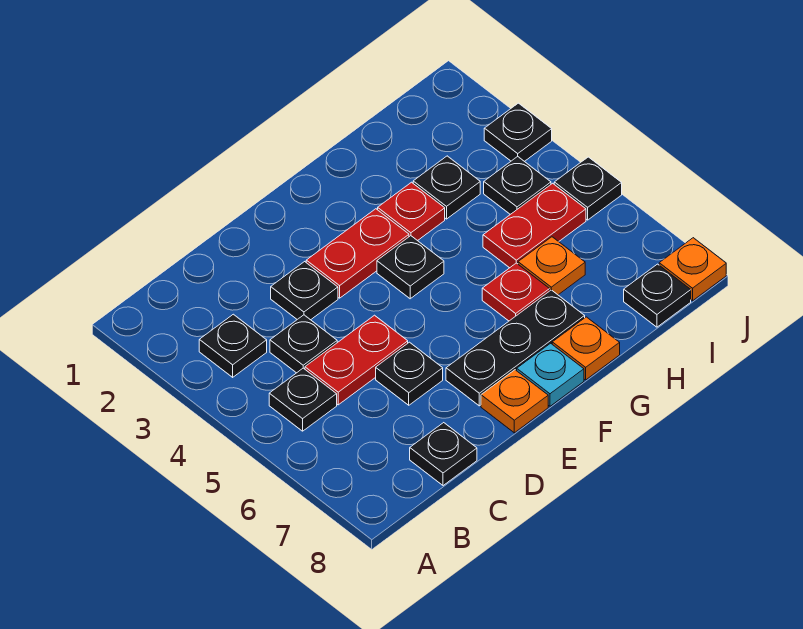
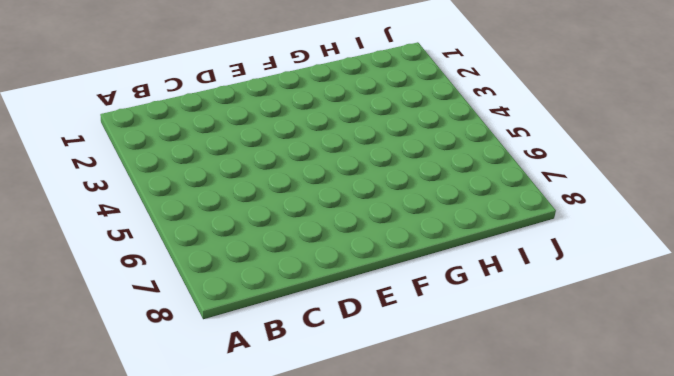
none -> black 1x1 plate [199,314,267,377]
none -> black 1x1 plate [269,368,337,431]
none -> black 1x1 plate [270,315,337,373]

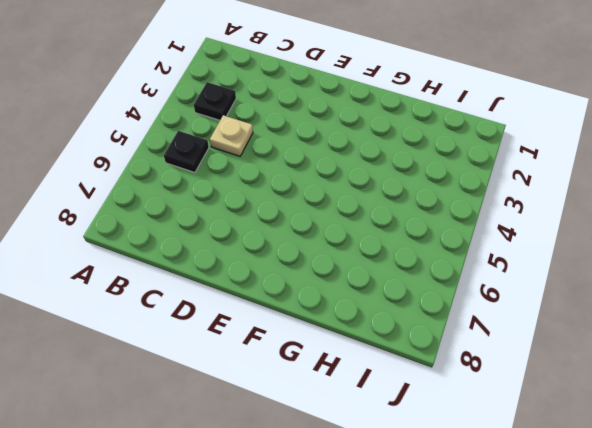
tan 1x1 plate [210,115,253,156] -> black 1x1 plate [270,315,337,373]
none -> red 1x2 plate [305,315,408,405]
none -> black 1x1 plate [410,423,477,486]
none -> black 1x1 plate [271,262,338,320]

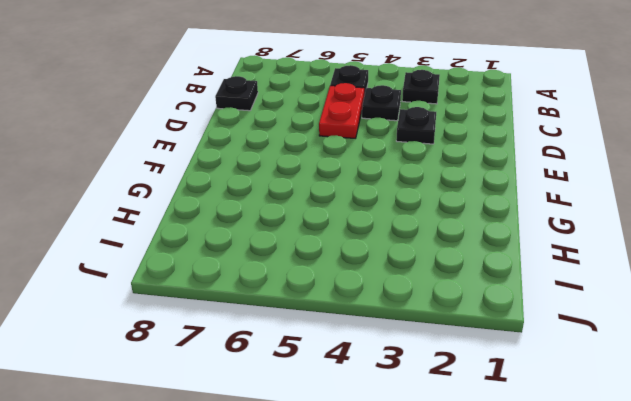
none -> black 1x1 plate [376,342,443,405]
none -> red 1x2 plate [306,209,409,298]
none -> black 1x3 plate [446,290,585,406]

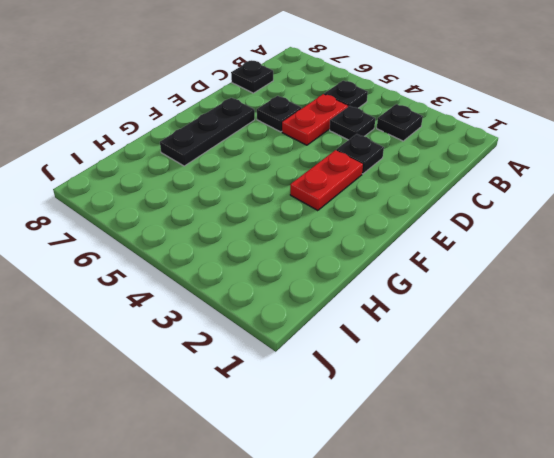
none -> orange 1x1 plate [481,370,548,433]
none -> black 1x1 plate [377,236,444,299]
none -> cyan 1x1 plate [517,343,584,406]

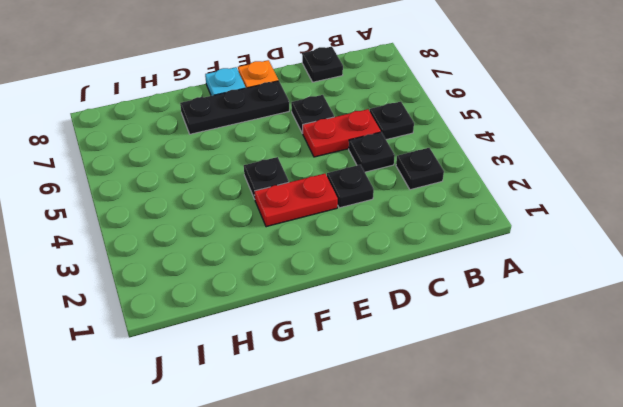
none -> red 1x1 plate [378,182,445,241]
none -> red 1x1 plate [482,263,550,321]
none -> orange 1x1 plate [552,317,620,380]

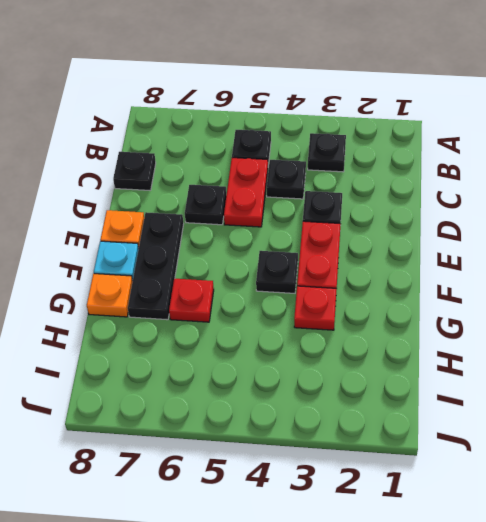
none -> black 1x1 plate [413,156,480,219]
none -> red 1x2 plate [483,183,586,268]
none -> orange 1x1 plate [518,237,585,295]

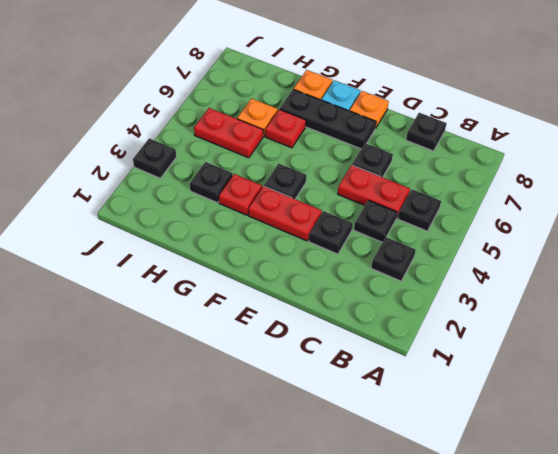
none -> black 1x1 plate [484,157,551,214]
none -> black 1x1 plate [624,264,691,327]
none -> black 1x1 plate [554,157,622,220]

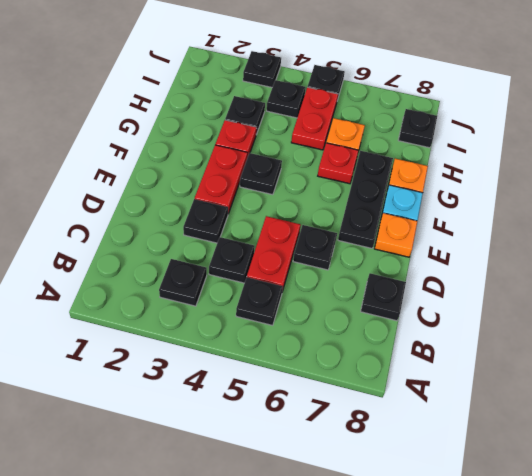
none -> orange 1x1 plate [659,238,726,301]

